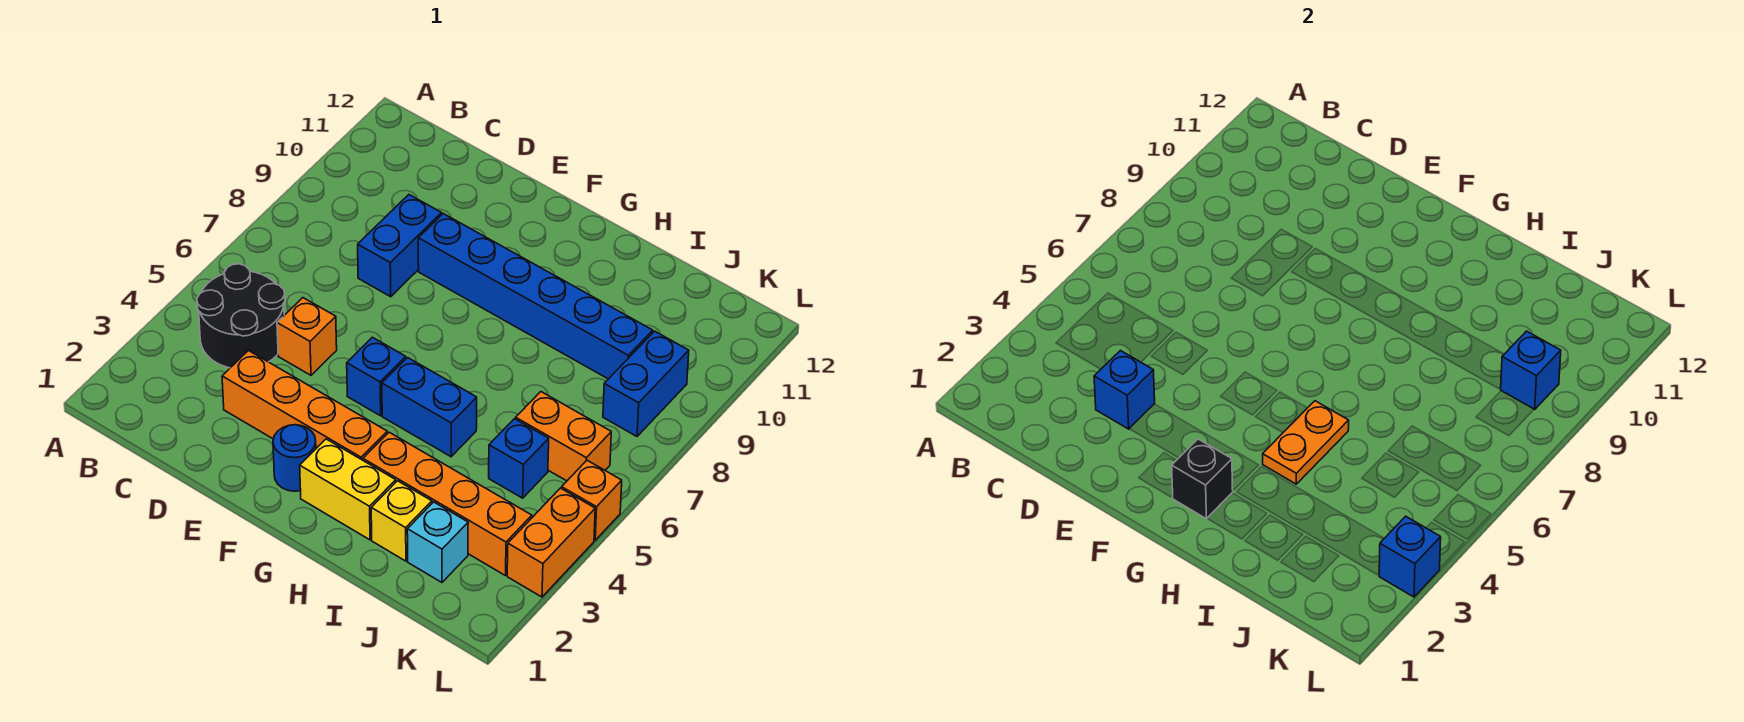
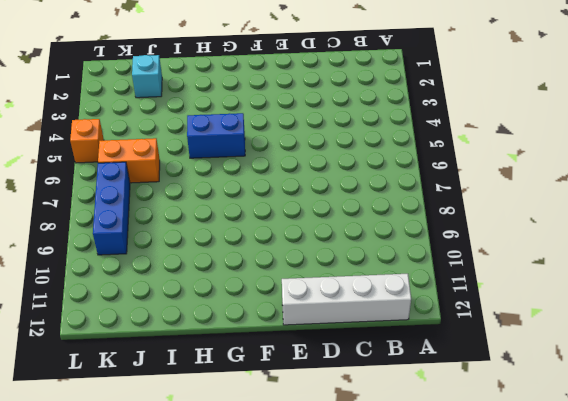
white 1x4 brick [282,274,411,325] -> none
blue 1x3 brick [93,162,130,255] -> blue 1x2 brick [603,331,689,436]
none -> black 2x2 round brick [197,264,285,368]
none -> orange 1x4 brick [222,351,387,460]
none -> orange 1x1 brick [277,298,337,375]

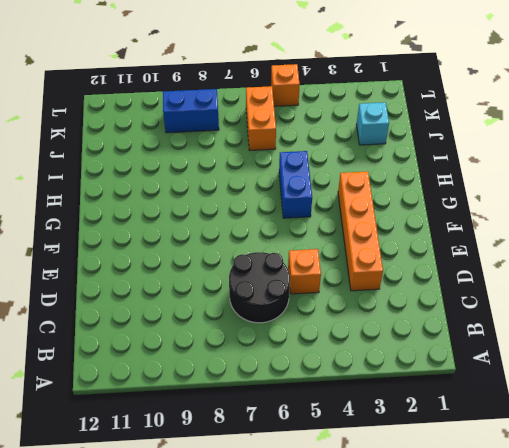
black 2x2 round brick [229,252,290,323] -> black 2x2 round brick moved to [197,264,285,368]
none -> blue 1x2 brick [358,195,442,297]
none -> blue 1x6 brick [418,214,653,379]
none -> blue 1x1 round brick [273,425,316,491]

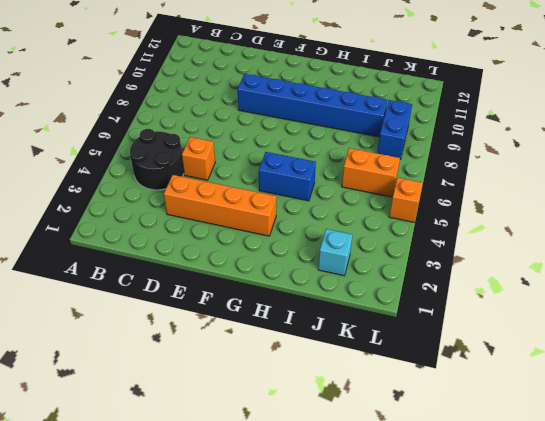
none -> blue 1x2 brick [358,195,442,297]
none -> blue 1x1 round brick [273,425,316,491]
none -> blue 1x1 brick [347,337,406,416]

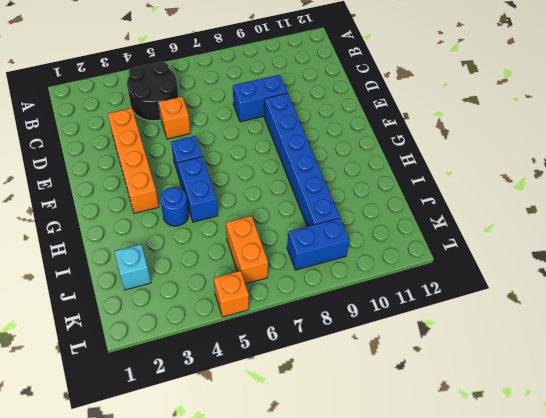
blue 1x1 round brick [160,187,189,226] -> blue 1x1 round brick moved to [273,425,316,491]
none -> yellow 1x2 brick [300,439,396,540]
none -> orange 1x4 brick [363,432,532,576]
none -> yellow 1x1 brick [371,481,432,561]

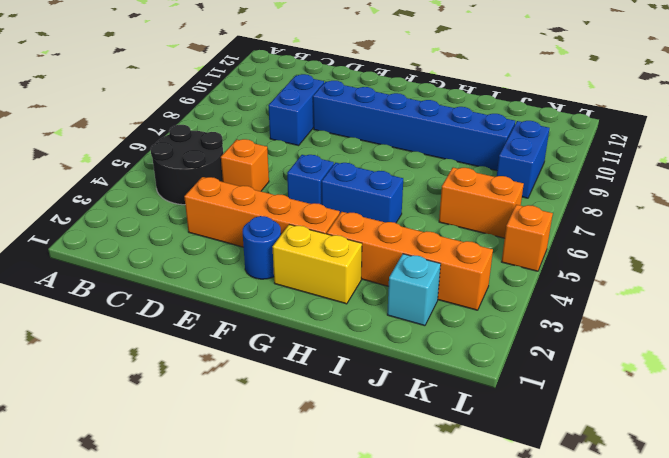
none -> yellow 1x1 brick [371,481,432,561]
none -> blue 1x1 brick [489,419,549,498]
none -> orange 1x2 brick [507,488,595,597]

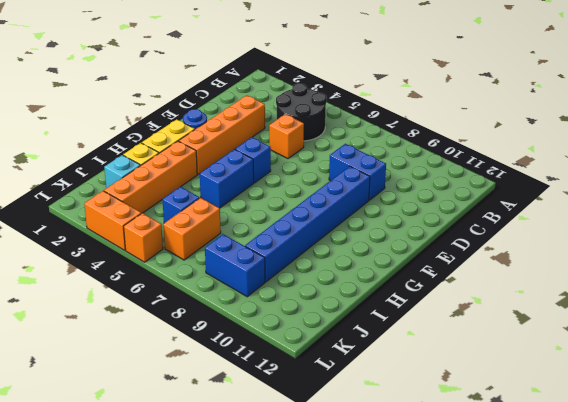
none -> blue 1x1 brick [1094,351,1155,429]
none -> black 1x1 brick [1172,439,1233,519]
none -> orange 1x2 plate [1263,401,1349,484]

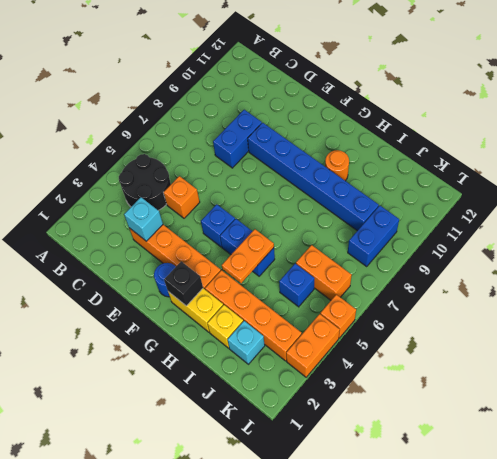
cyan 1x1 brick [124,197,163,241] -> blue 1x1 brick [1094,351,1155,429]
orange 1x1 round brick [325,150,349,181] -> none
none -> blue 1x1 brick [1501,331,1561,409]
none -> blue 1x1 brick [1379,516,1441,597]

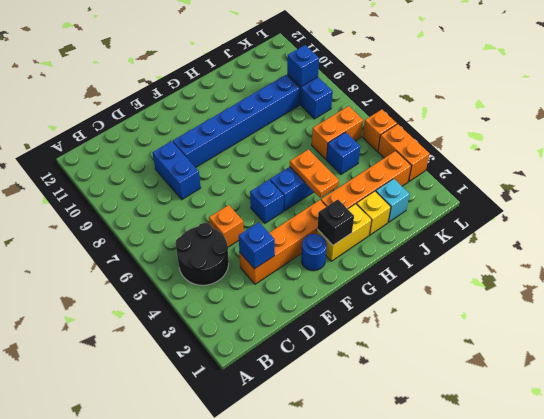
none -> blue 1x1 brick [1379,516,1441,597]

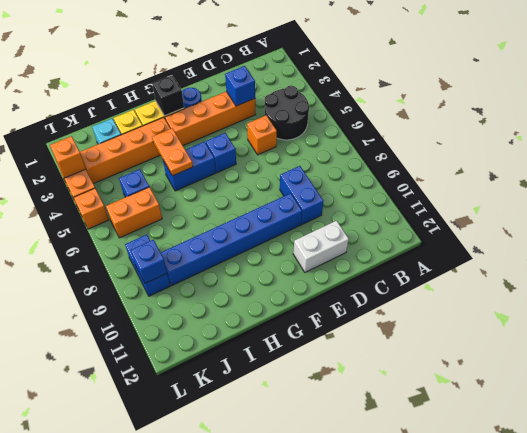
white 1x2 brick [293,221,349,272] -> none
orange 1x1 brick [50,136,86,178] -> blue 1x1 brick [1379,516,1441,597]

